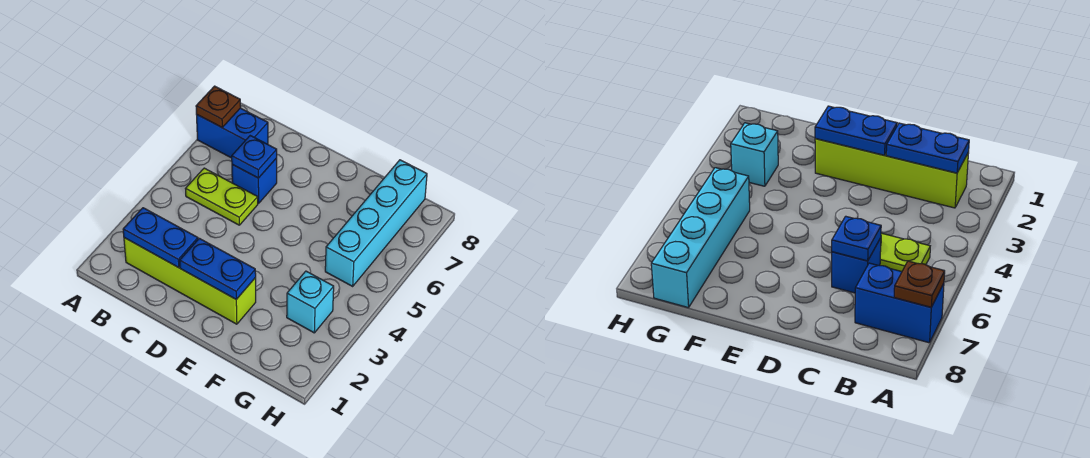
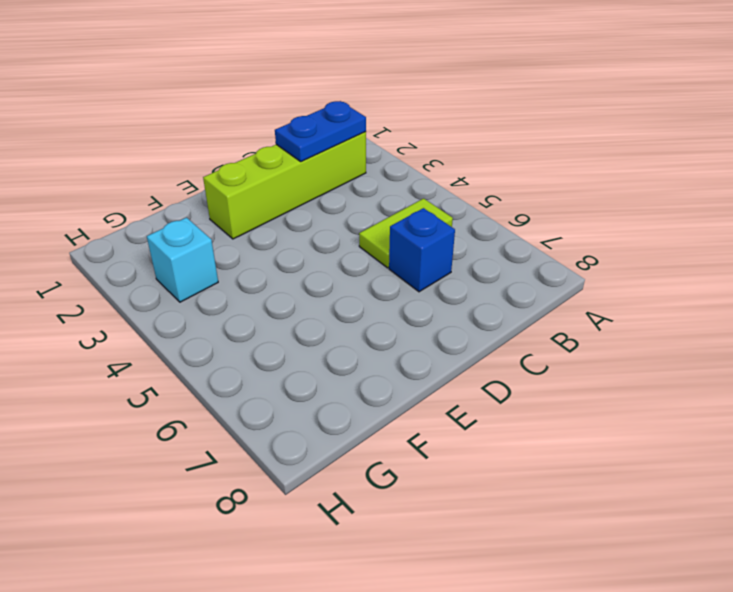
lime 1x2 tile [359,198,453,268] -> lime 1x2 plate [186,168,258,225]
none -> blue 1x2 brick [196,108,268,158]
none -> cyan 1x4 brick [325,160,427,286]

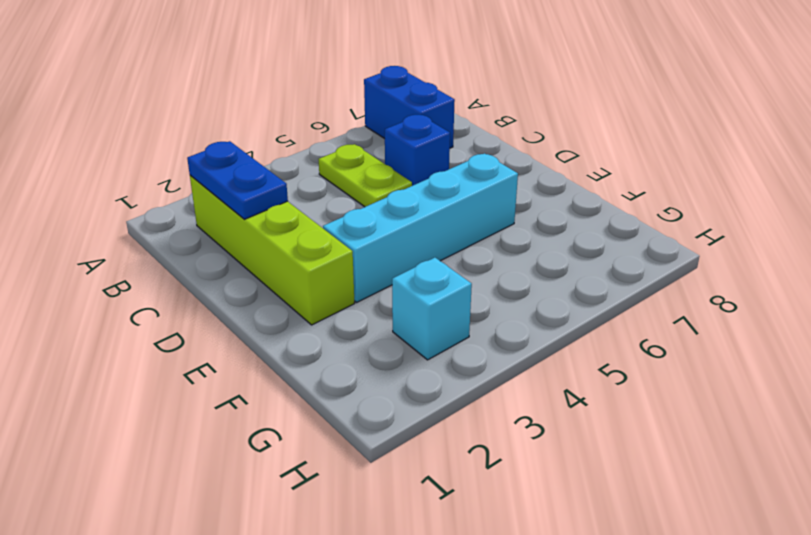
cyan 1x4 brick [323,153,518,302] -> cyan 1x4 brick moved to [325,160,427,286]
none -> brown 1x1 plate [196,86,241,127]
none -> blue 1x1 plate [232,136,277,178]

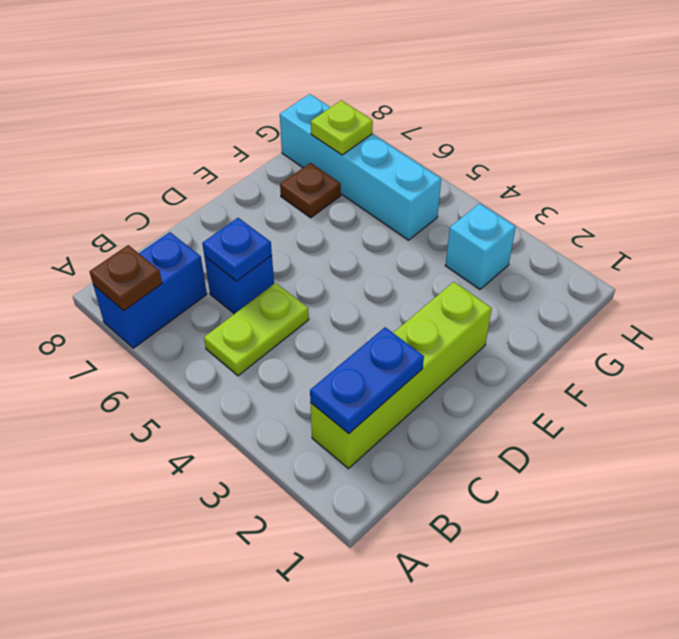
brown 1x1 plate [280,163,341,218] -> none
lime 1x1 plate [311,100,373,155] -> none
none -> blue 1x2 plate [180,238,256,299]

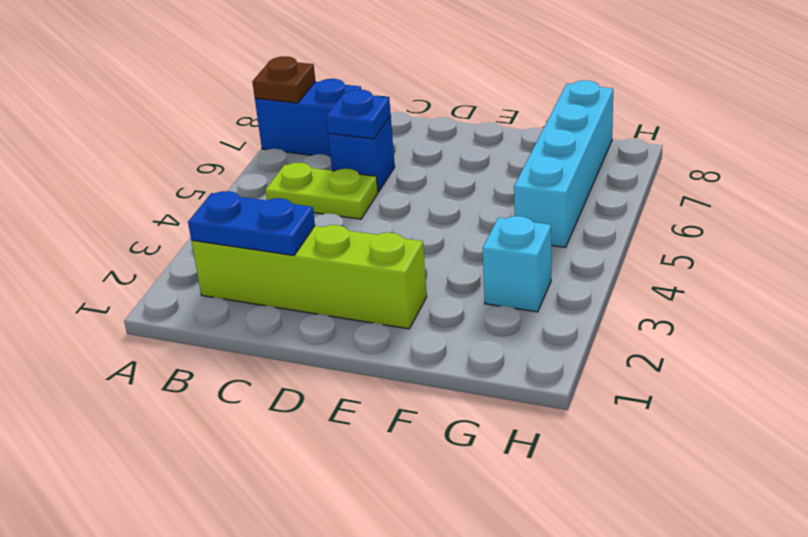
none -> blue 1x2 plate [180,238,256,299]

